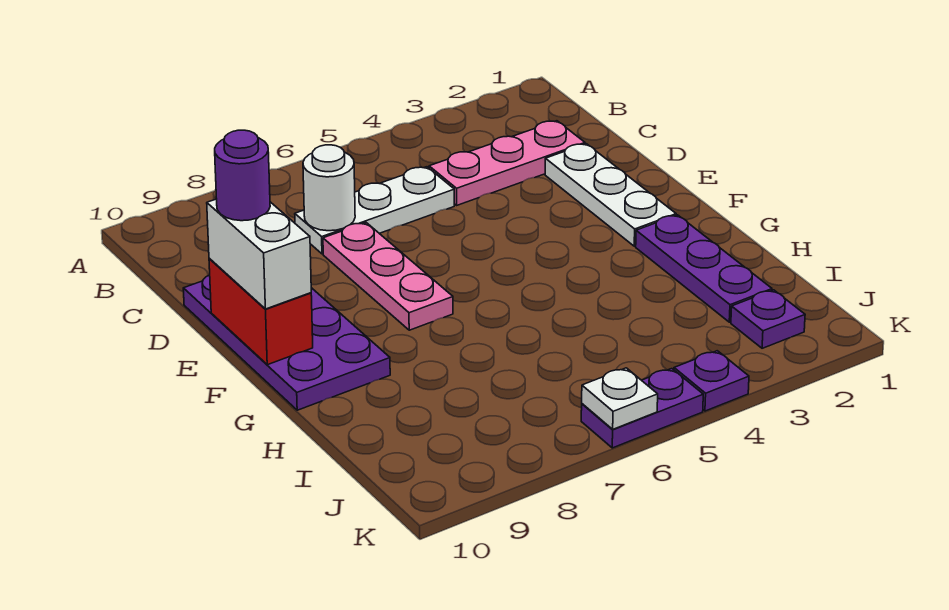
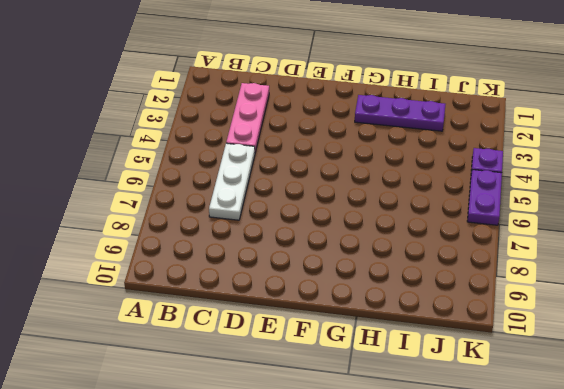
none -> white 1x3 plate [545,144,676,246]
none -> pink 1x3 plate [323,223,453,330]
none -> purple 2x4 plate [183,275,390,410]

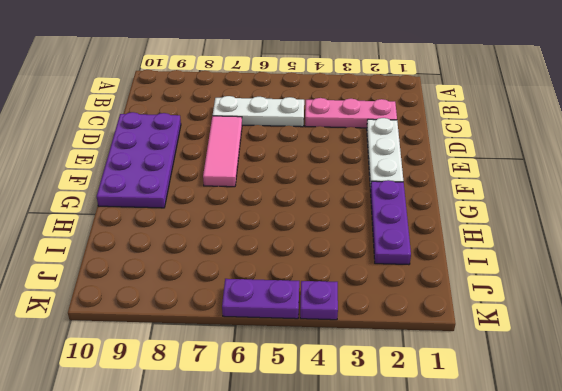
pink 1x3 tile [203,116,242,187] -> pink 1x3 plate [323,223,453,330]
none -> purple 1x1 plate [731,290,805,348]
none -> white 1x1 round brick [303,145,355,231]
none -> red 1x2 brick [209,258,313,365]

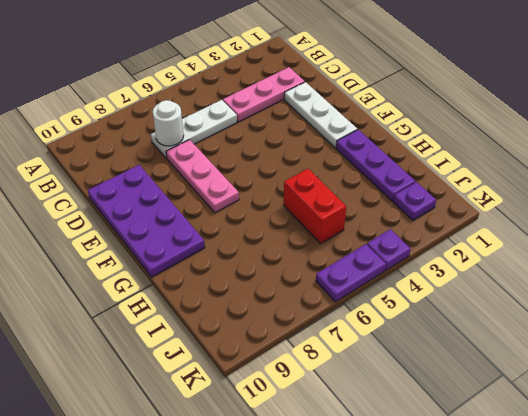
red 1x2 brick [284,169,346,244] -> red 1x2 brick moved to [209,258,313,365]
none -> white 1x1 plate [582,368,658,429]
none -> white 1x2 brick [207,199,311,309]
none -> purple 1x1 round brick [215,130,270,221]

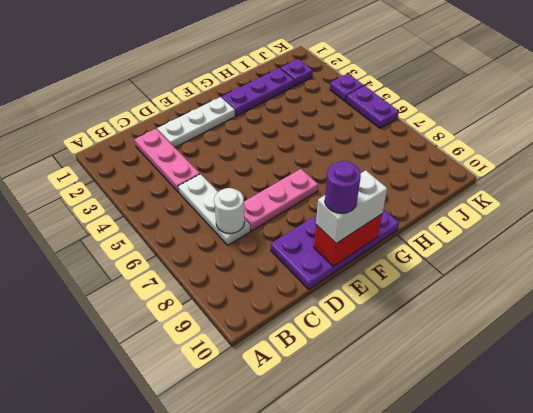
none -> white 1x1 plate [582,368,658,429]

